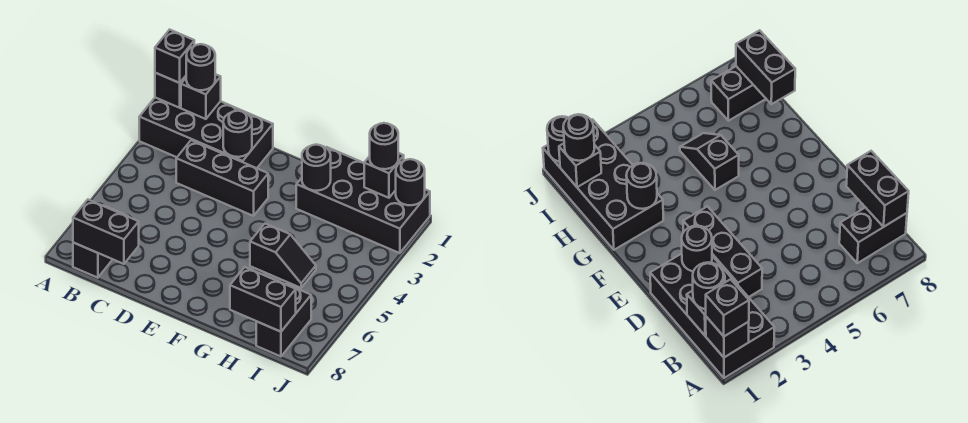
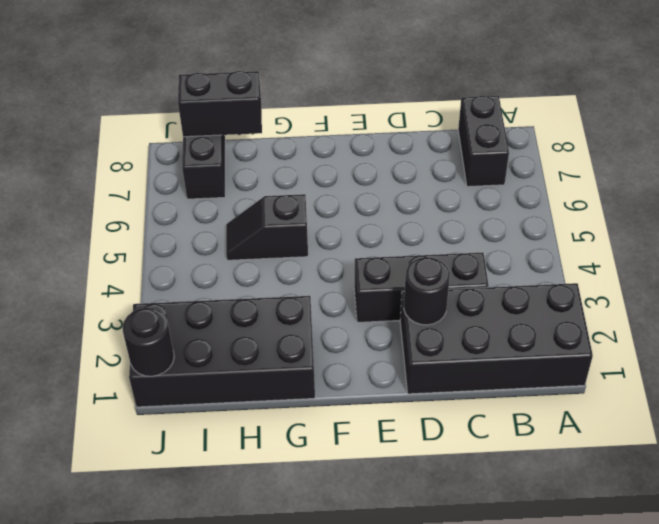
none -> black 1x1 brick [155,73,186,108]
none -> black 1x1 brick [181,74,221,119]
none -> black 1x2 brick [73,200,139,264]

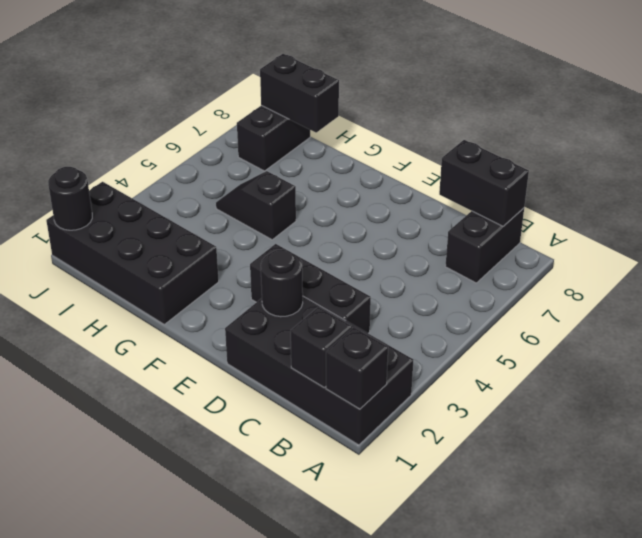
none -> black 1x1 round brick [302,144,331,191]
none -> black 1x1 brick [364,153,404,198]
none -> black 1x1 brick [155,30,194,83]

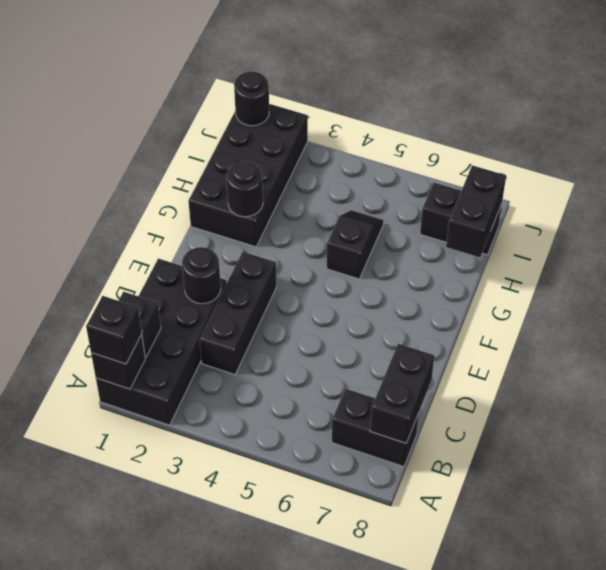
none -> black 1x1 brick [364,153,404,198]
none -> black 1x1 round brick [186,44,215,90]
none -> black 1x1 round brick [370,123,398,169]

